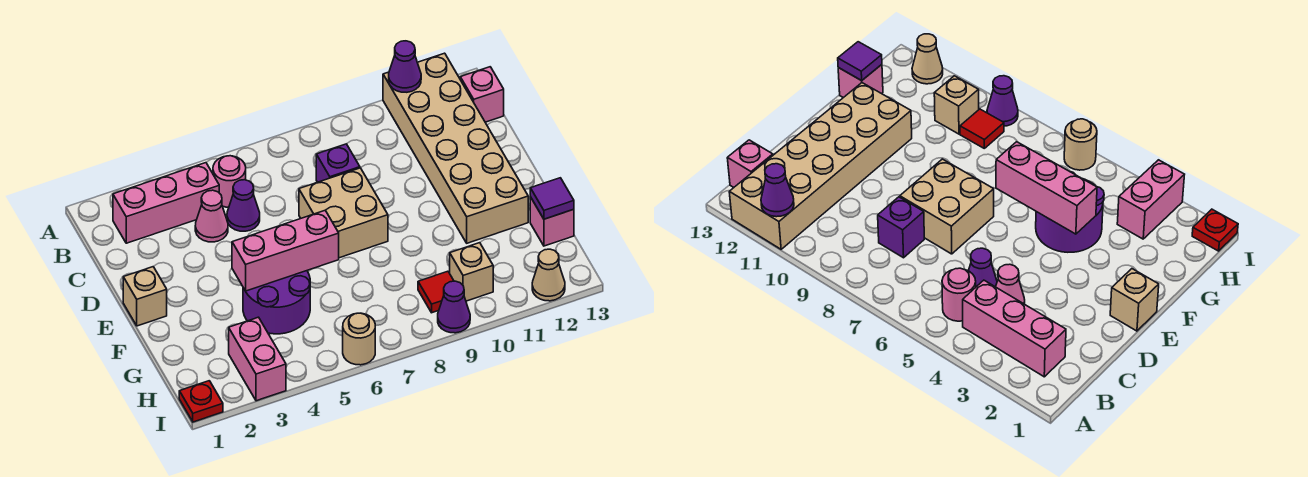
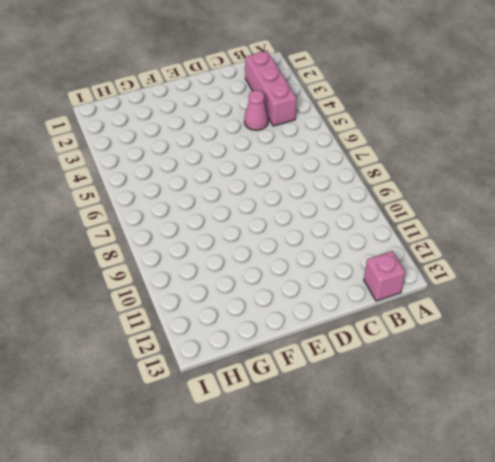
none -> tan 2x6 brick [383,53,528,243]
none -> pink 1x1 round brick [213,156,246,207]
none -> purple 1x1 cone [227,180,260,231]

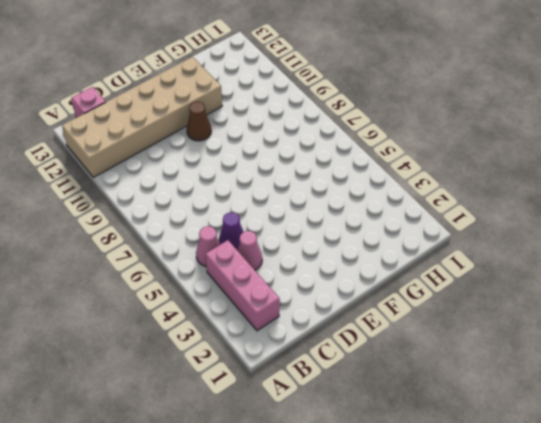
pink 1x1 cone [196,226,220,267] -> pink 1x1 round brick [213,156,246,207]
brown 1x1 cone [187,102,211,141] -> none
none -> purple 1x1 brick [316,144,360,182]
none -> tan 2x2 brick [299,168,388,258]
none -> tan 1x1 brick [123,267,167,326]

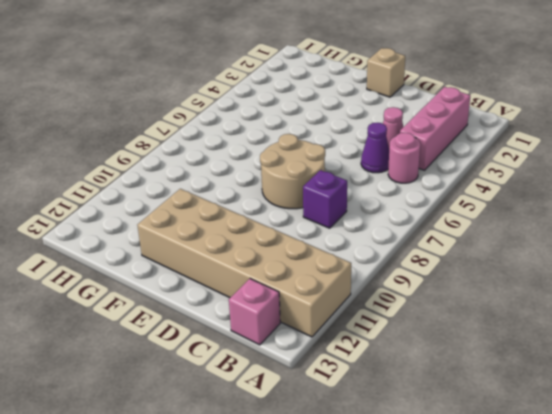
tan 2x2 round brick [260,134,325,209] -> tan 2x2 brick [299,168,388,258]
none -> purple 2x2 round brick [243,271,310,334]
none -> pink 1x1 brick [530,197,574,246]
none -> pink 1x2 brick [229,317,286,401]

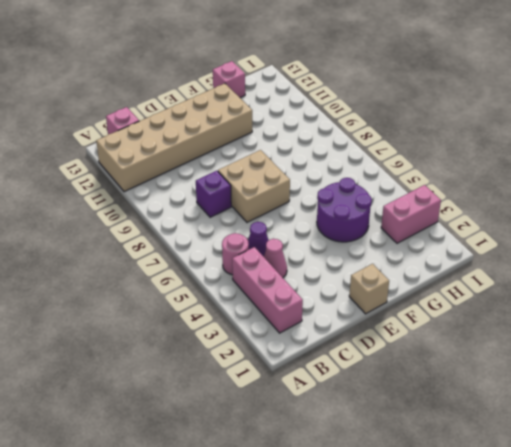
none -> red 1x1 tile [418,271,454,313]
none -> tan 1x1 brick [450,243,493,301]
none -> red 1x1 plate [179,381,223,422]

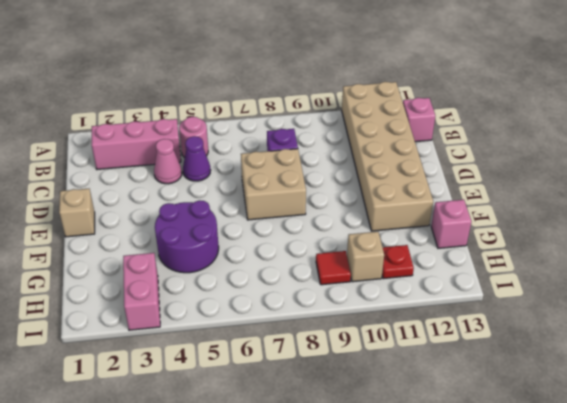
red 1x1 plate [382,245,414,279] -> red 1x1 plate moved to [179,381,223,422]
none -> tan 1x1 round brick [343,313,375,365]
none -> purple 1x1 cone [438,281,470,333]
none -> tan 1x1 cone [532,249,565,301]

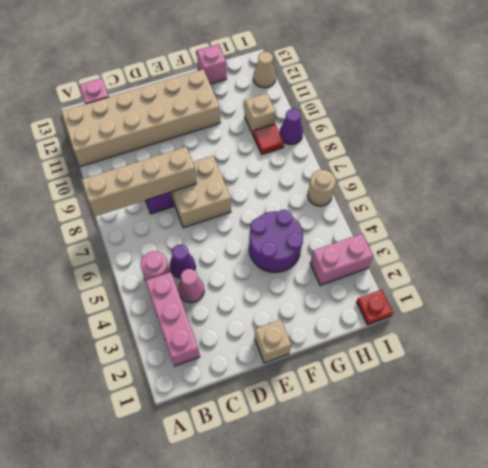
tan 1x4 brick [82,147,196,216] -> none
none -> purple 1x1 cone [389,41,421,92]
none -> pink 1x3 brick [232,210,339,291]
none -> purple 1x1 tile [530,178,574,219]

